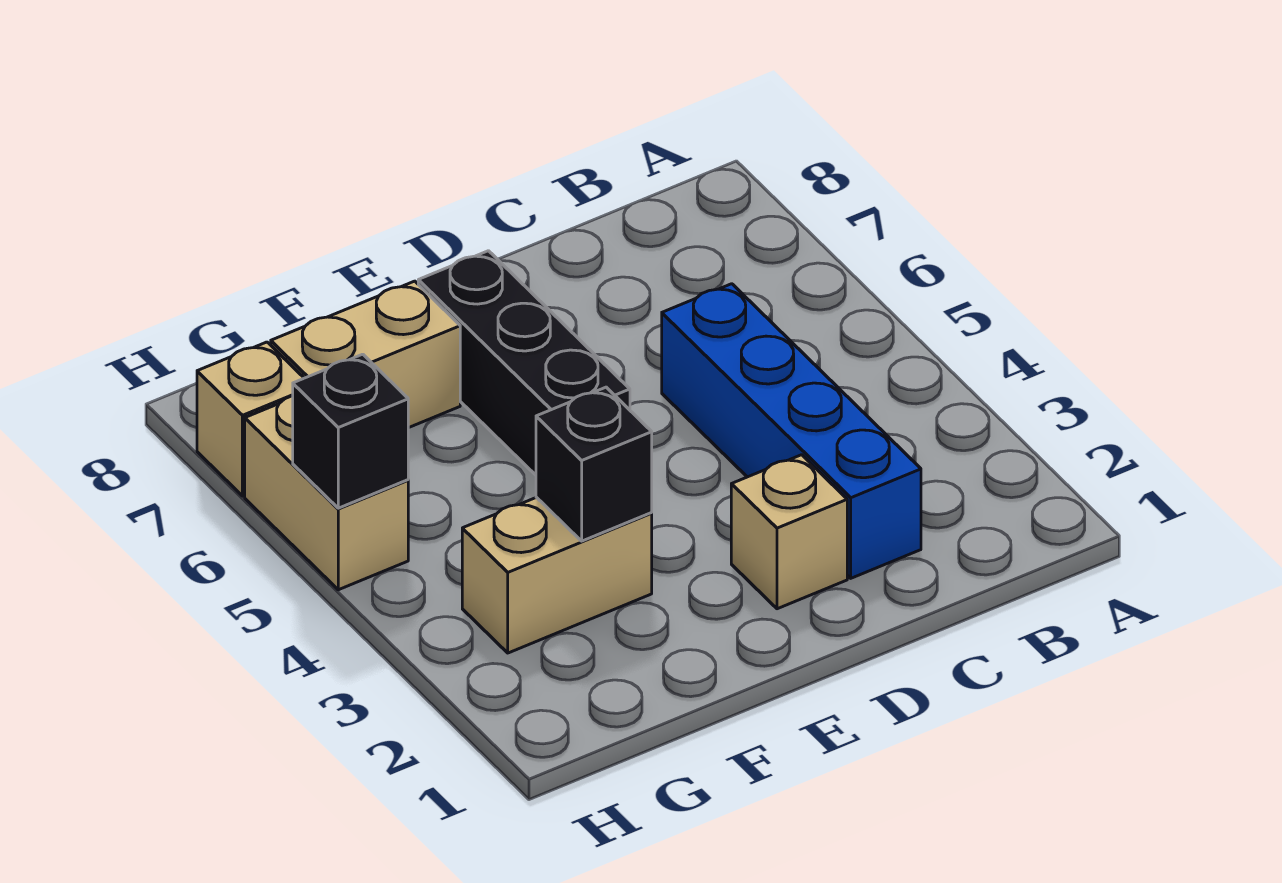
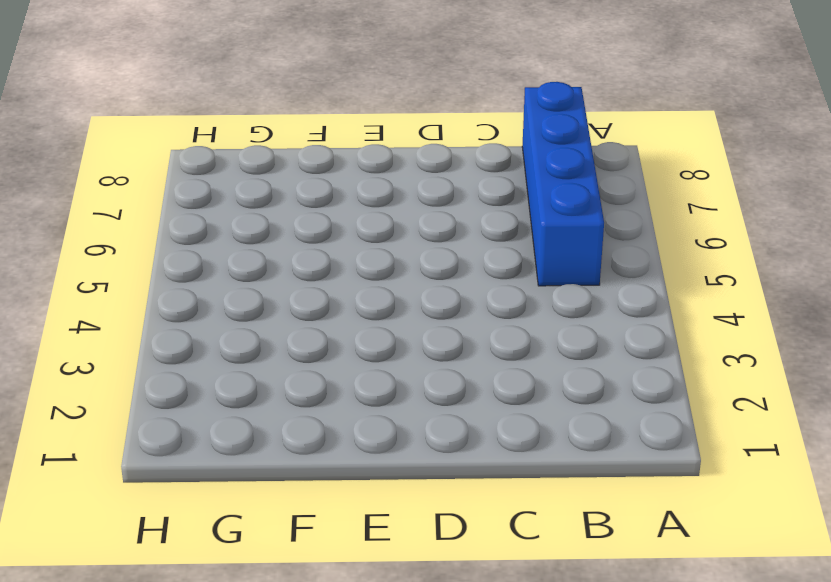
blue 1x4 brick [522,82,604,286] -> blue 1x4 brick moved to [662,284,921,578]
none -> tan 1x1 brick [731,455,847,609]
none -> black 1x3 brick [418,251,630,475]

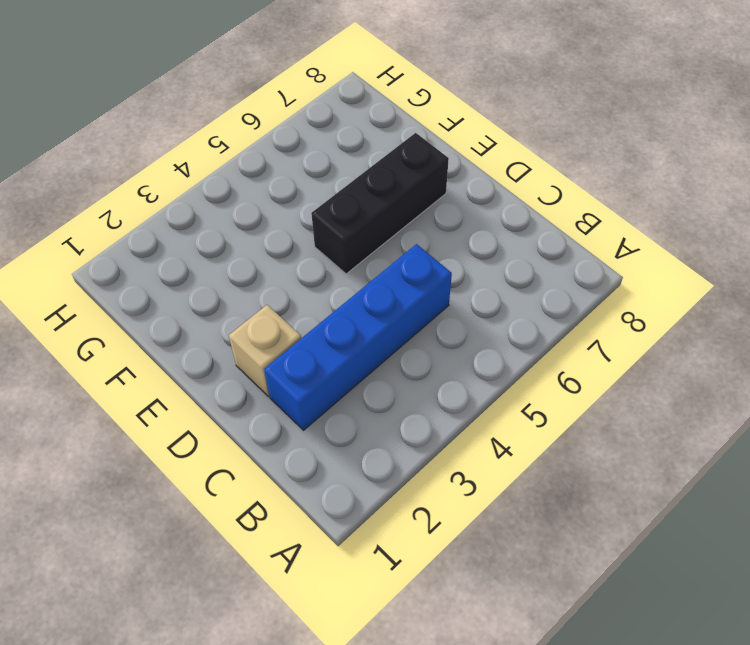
none -> tan 1x2 brick [462,497,652,653]
none -> tan 1x2 brick [271,281,460,428]

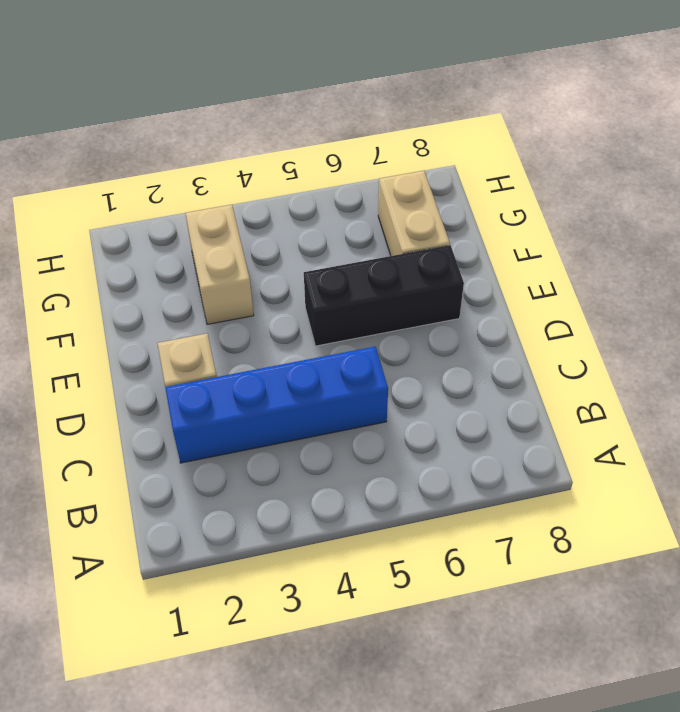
none -> tan 1x2 brick [245,396,408,590]
none -> tan 1x1 brick [197,342,304,496]

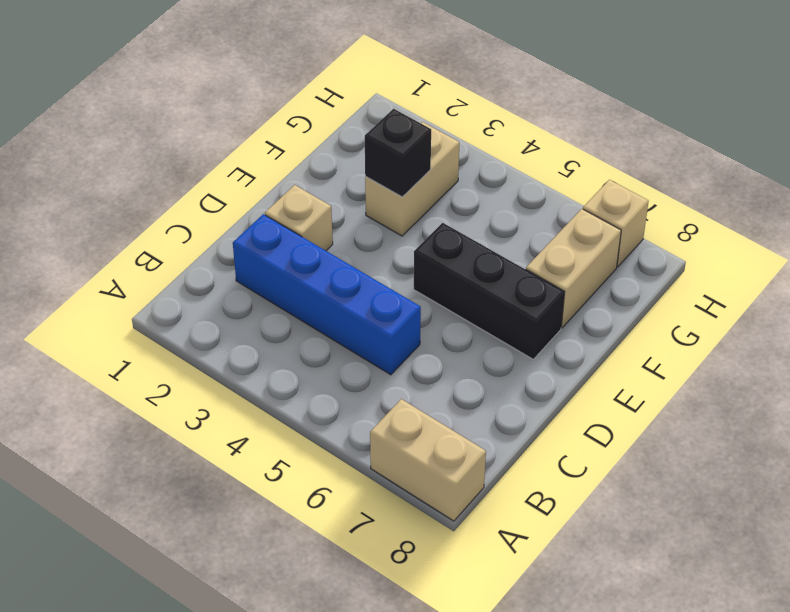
tan 1x2 brick [370,399,486,521] -> tan 1x2 brick moved to [245,396,408,590]
none -> black 1x1 brick [293,354,408,508]

